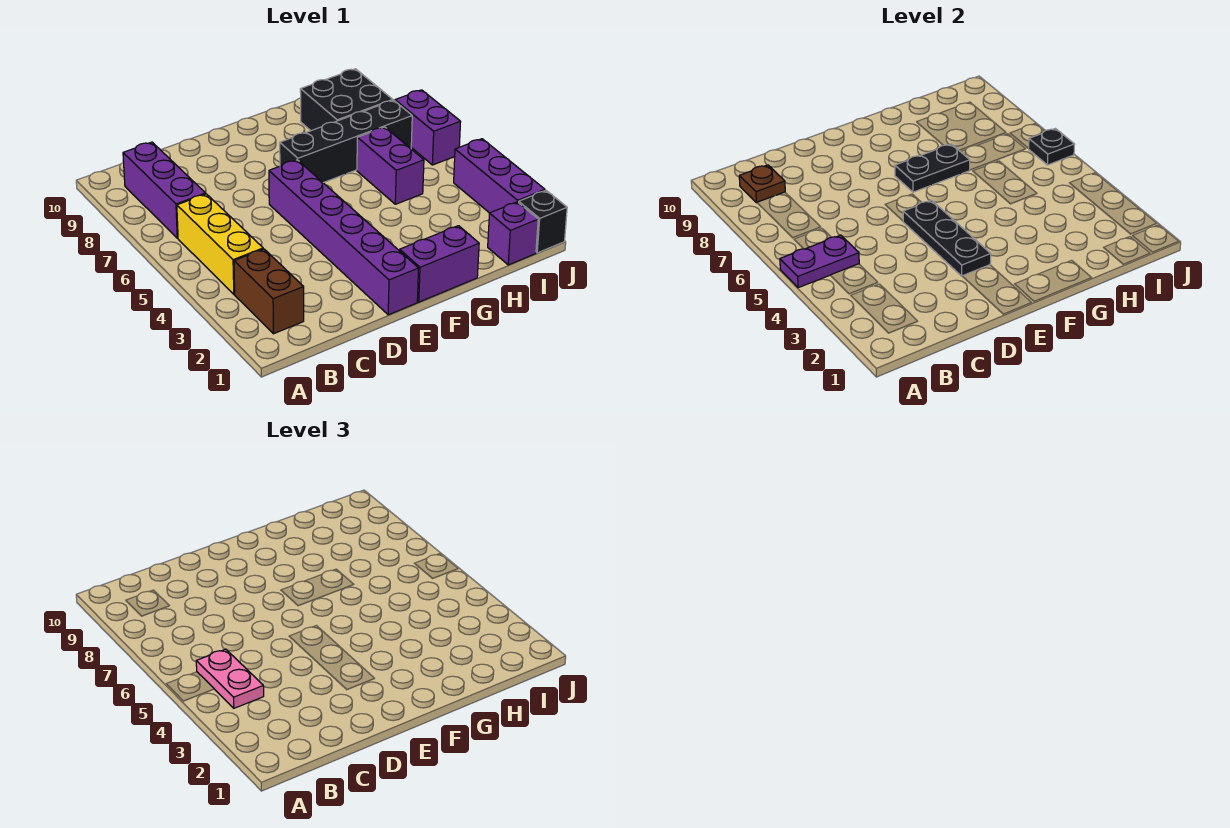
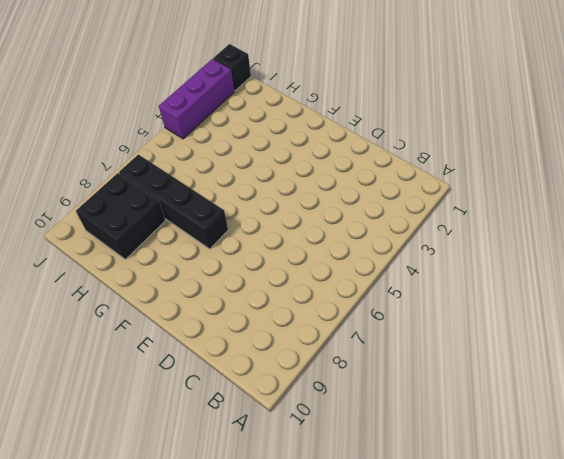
none -> brown 1x2 brick [234,249,304,334]
none -> yellow 1x3 brick [177,194,263,294]
none -> purple 1x3 brick [123,142,206,238]

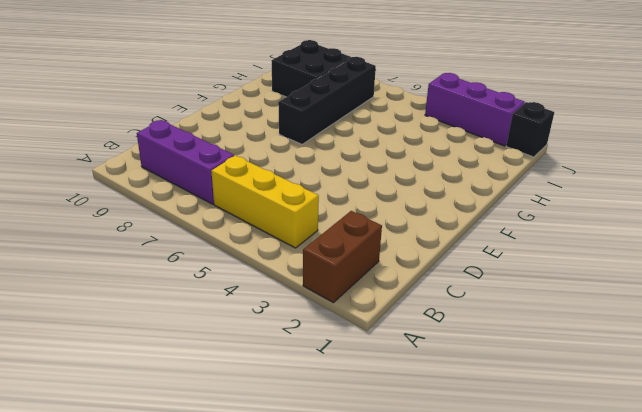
brown 1x2 brick [303,211,382,303] -> brown 1x2 brick turned to [234,249,304,334]
none -> purple 1x6 brick [269,160,419,315]
none -> purple 1x2 brick [400,226,479,302]
none -> purple 1x2 brick [357,127,424,204]

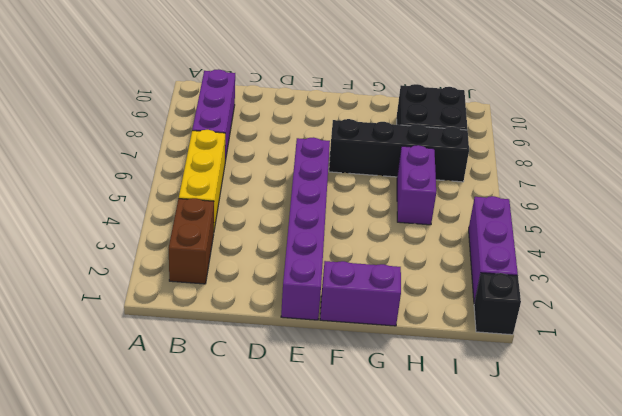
none -> purple 1x1 brick [488,202,538,265]
none -> purple 1x2 brick [395,90,461,165]
none -> purple 1x2 plate [780,235,859,288]

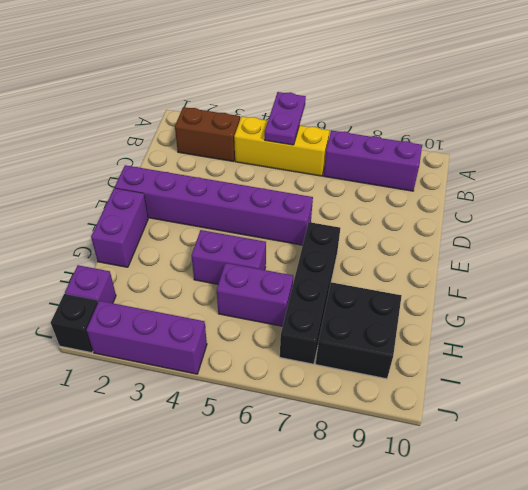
purple 1x2 brick [191,230,266,284] -> purple 1x2 brick moved to [395,90,461,165]
none -> brown 1x1 plate [739,165,785,203]
none -> black 1x3 plate [903,200,991,276]
none -> black 1x2 plate [895,144,970,192]

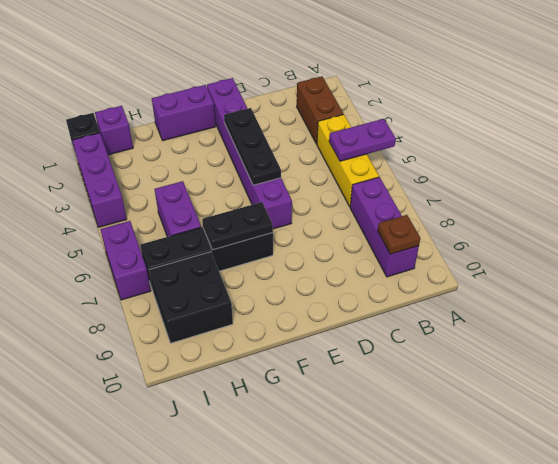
none -> black 1x1 plate [1028,129,1075,165]
none -> pink 1x2 plate [196,649,264,708]

